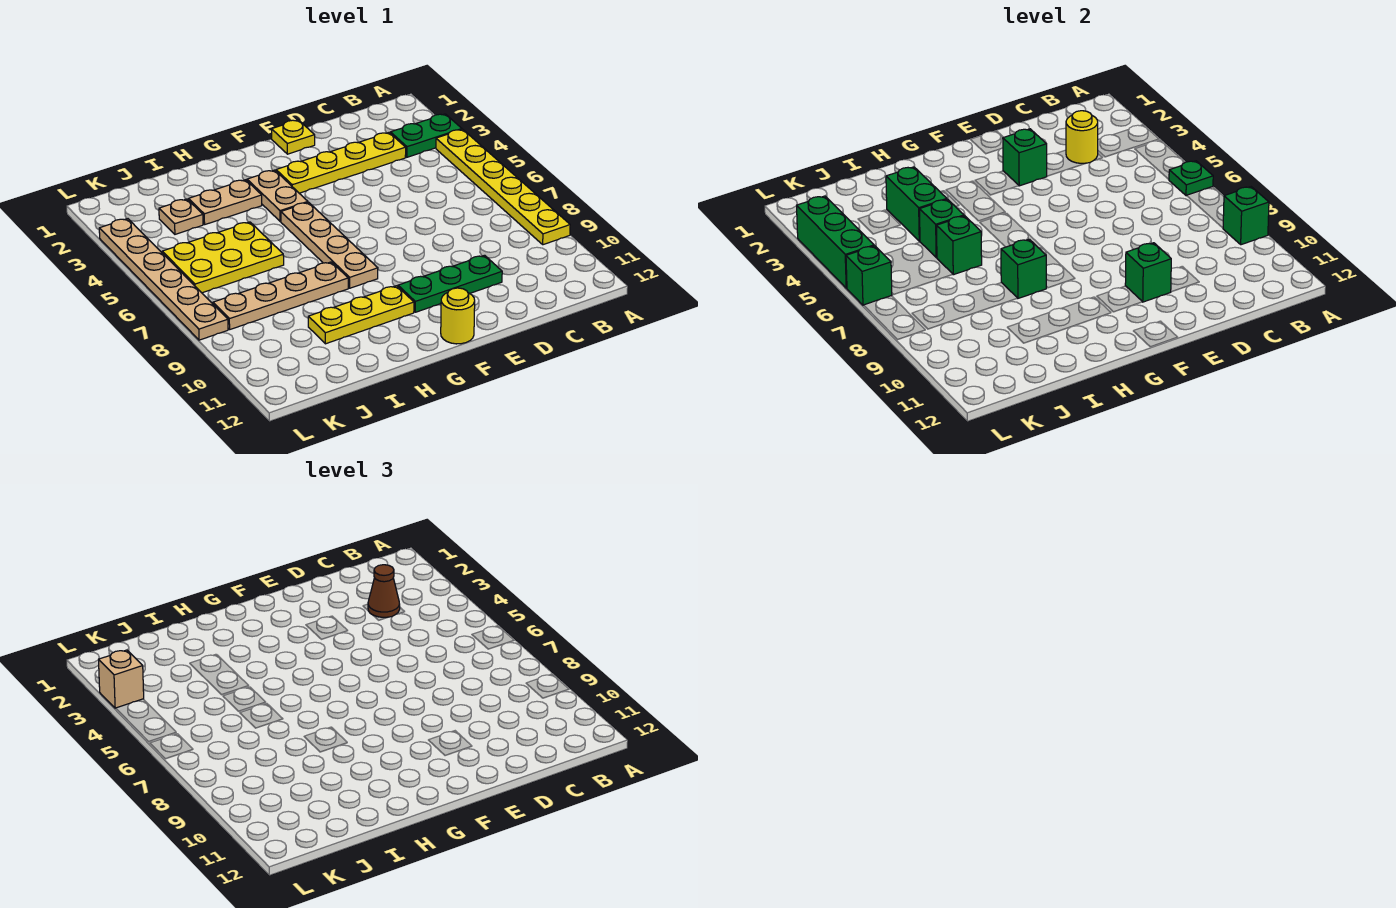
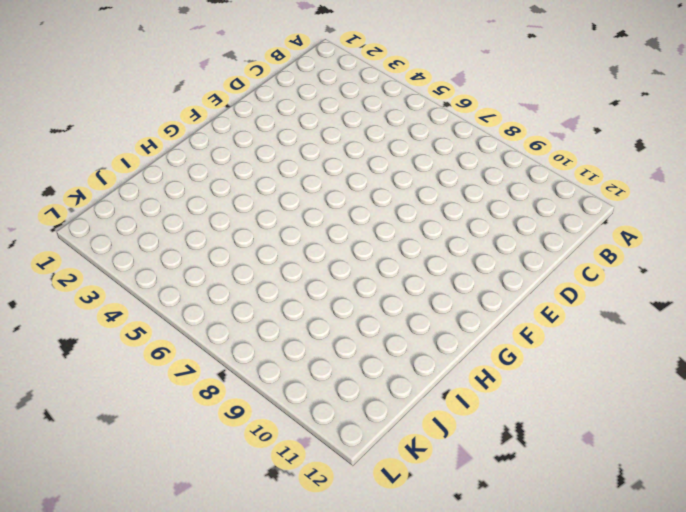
none -> green 1x2 plate [390,114,462,157]
none -> yellow 1x6 plate [436,129,570,245]
none -> yellow 1x4 plate [276,133,406,193]

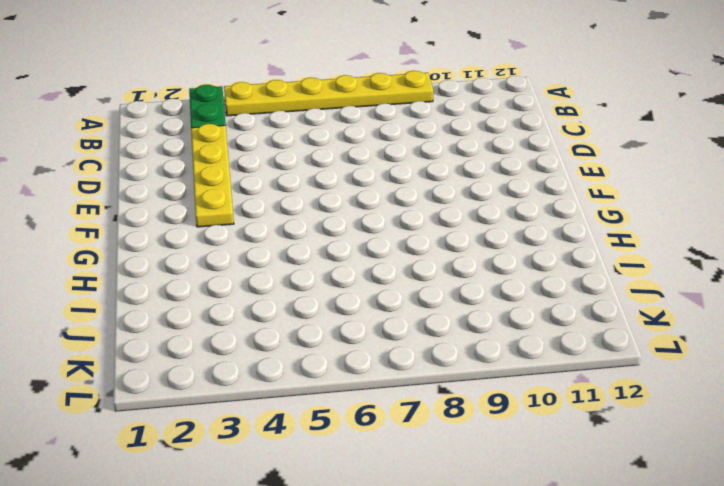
none -> green 1x3 plate [398,255,502,312]
none -> yellow 1x1 plate [271,120,315,154]
none -> yellow 1x1 round brick [441,288,475,344]

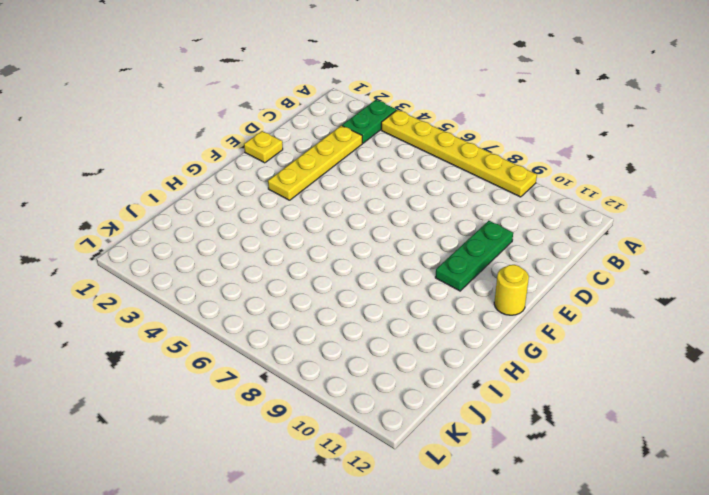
none -> tan 1x2 plate [247,170,308,221]
none -> tan 1x4 plate [281,202,378,288]
none -> yellow 1x3 plate [308,286,414,344]

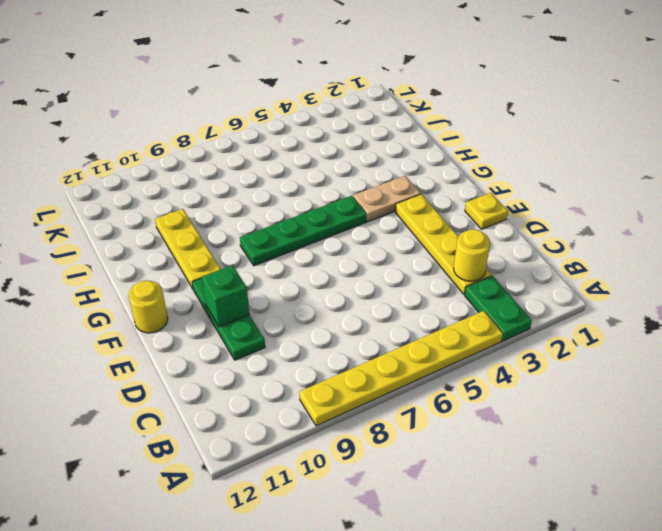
green 1x4 plate [240,196,367,266] -> tan 1x4 plate [281,202,378,288]
none -> tan 1x2 plate [189,180,262,224]
none -> tan 1x4 plate [213,262,348,329]
none -> yellow 2x3 plate [162,222,284,293]

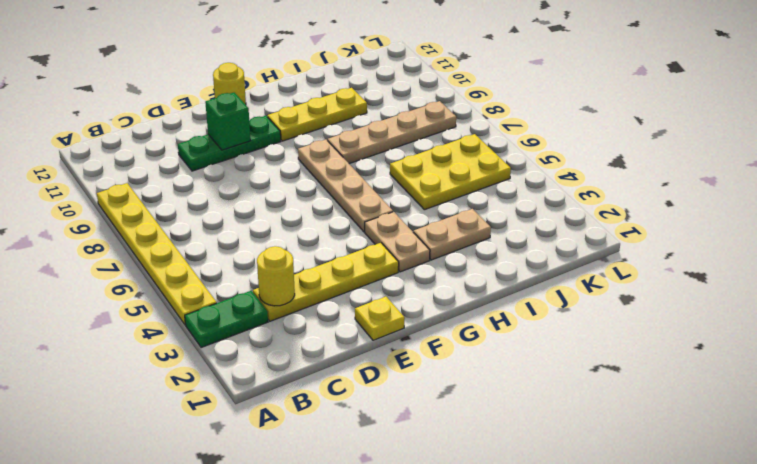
none -> tan 1x1 plate [159,199,203,234]
none -> tan 1x6 plate [99,219,228,340]
none -> green 1x1 plate [1169,161,1213,196]

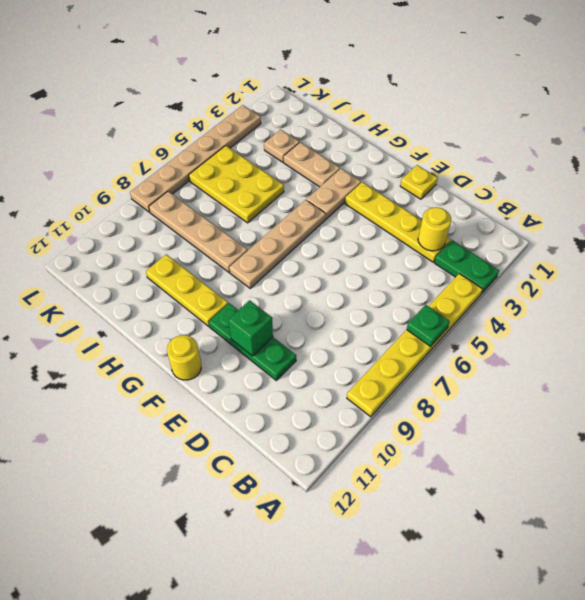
none -> green 1x1 brick [1223,187,1269,245]
none -> green 1x1 brick [1003,129,1047,186]
none -> green 1x1 brick [1001,239,1046,298]

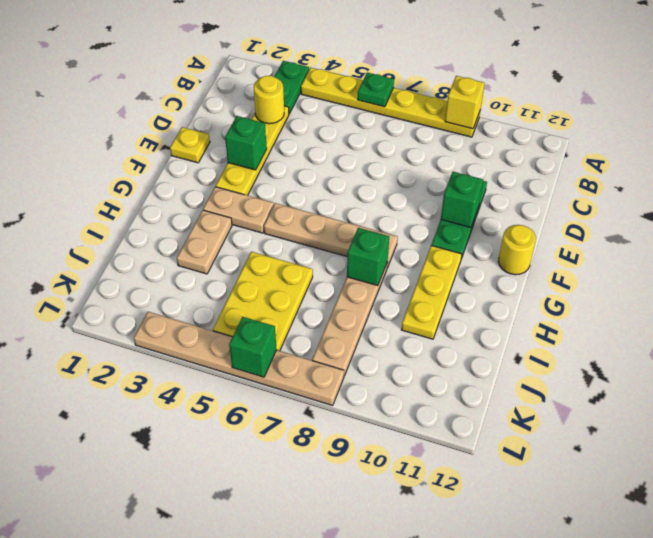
yellow 1x1 brick [445,76,485,129] -> green 1x1 brick [1223,187,1269,245]
none -> tan 1x1 plate [159,199,203,234]
none -> green 1x2 brick [886,167,947,241]
none -> green 1x1 brick [919,199,964,257]

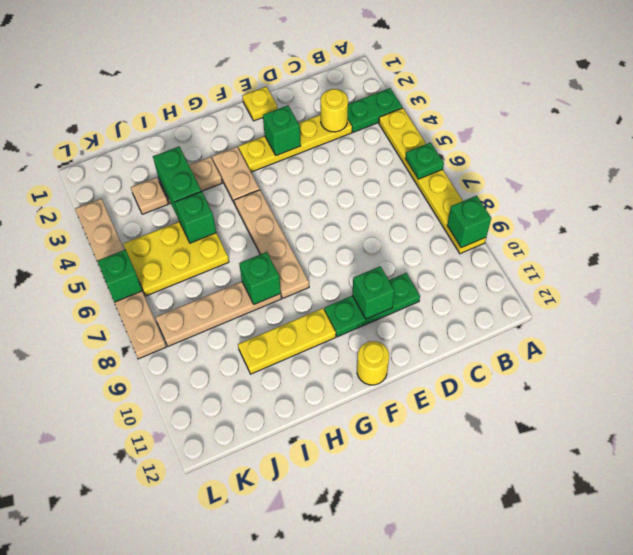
none -> green 1x1 brick [937,216,982,275]
none -> green 1x3 brick [797,196,874,288]
none -> brown 1x1 cone [368,565,400,617]

